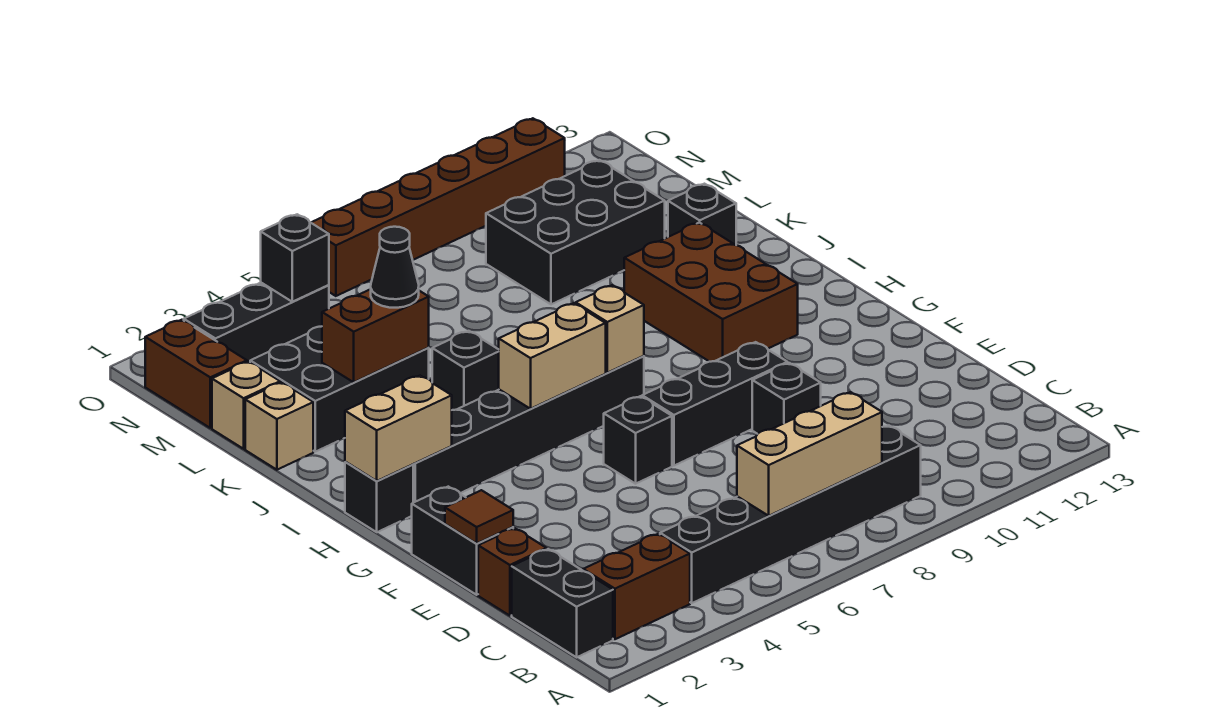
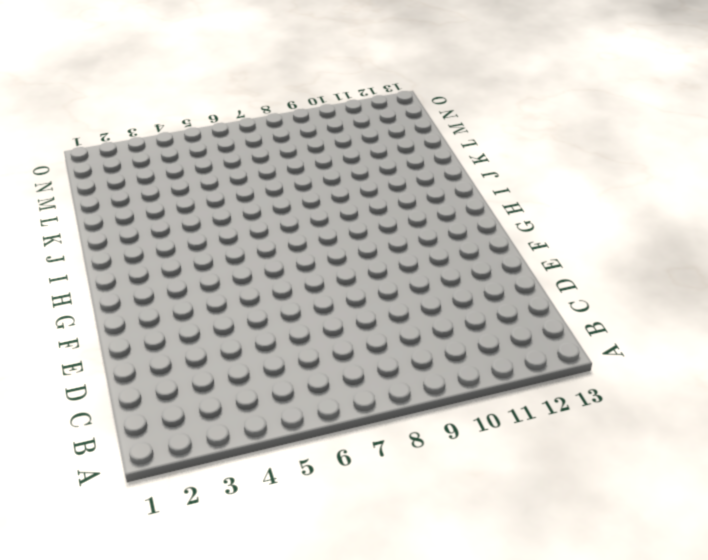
none -> black 1x2 brick [512,549,613,657]
none -> brown 1x2 brick [583,534,690,639]
none -> black 1x6 brick [660,426,921,603]

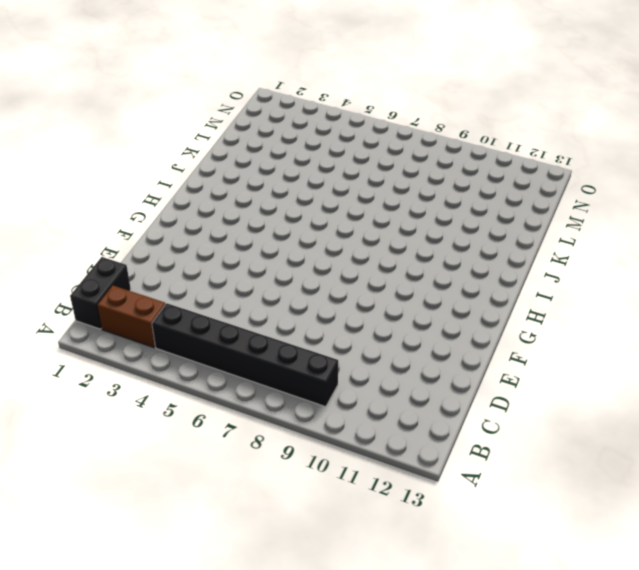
none -> brown 1x1 brick [478,528,547,616]
none -> black 1x2 brick [412,487,513,595]
none -> black 1x1 brick [752,363,821,434]

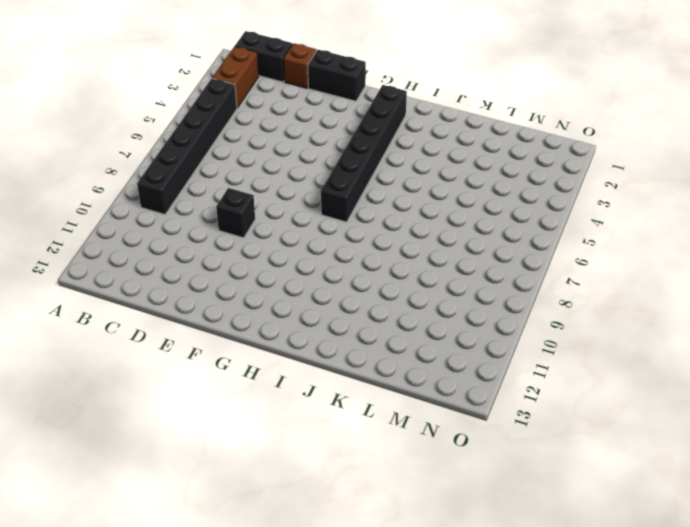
none -> black 1x1 brick [604,396,672,484]
none -> black 1x3 brick [642,342,787,466]
none -> black 1x1 brick [345,462,413,532]

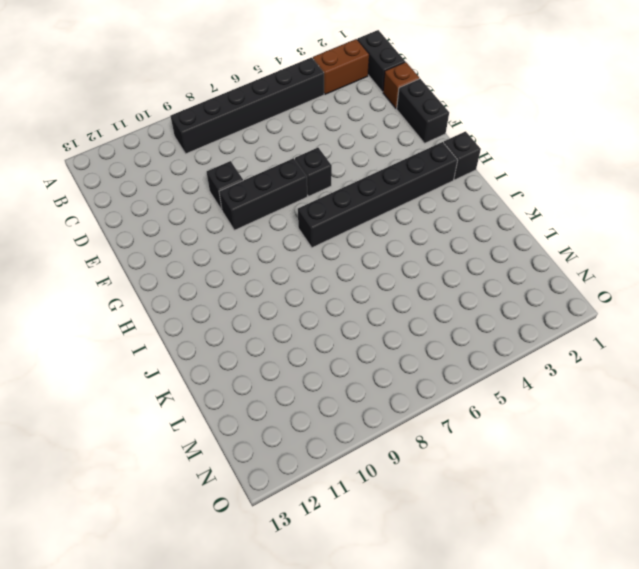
none -> brown 2x3 brick [624,222,798,362]
none -> black 1x1 brick [432,331,499,410]
none -> tan 1x1 brick [245,382,313,470]

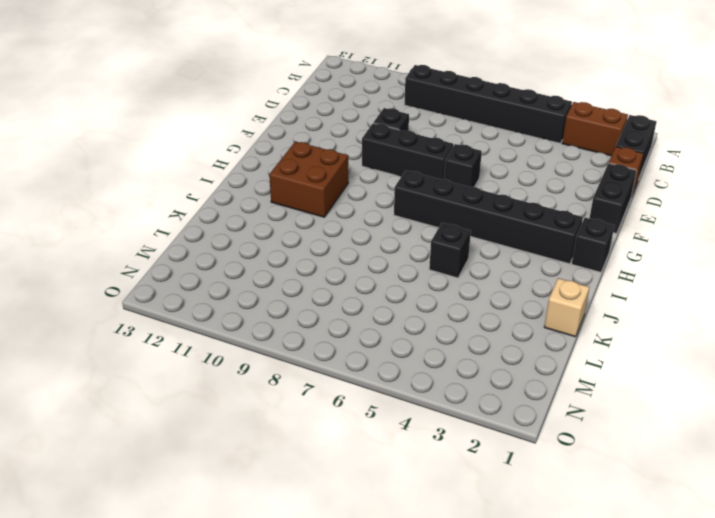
brown 2x2 brick [269,141,348,217] -> brown 2x3 brick [624,222,798,362]
none -> black 2x3 brick [250,327,429,452]
none -> black 1x1 brick [668,184,736,245]
none -> tan 1x1 brick [212,361,280,449]

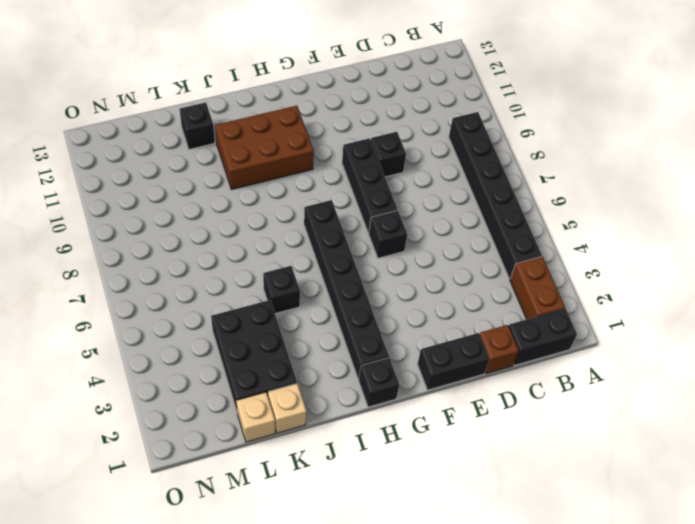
none -> black 2x3 brick [486,160,665,304]
none -> brown 1x2 brick [145,320,247,428]
none -> black 1x3 brick [184,283,329,362]

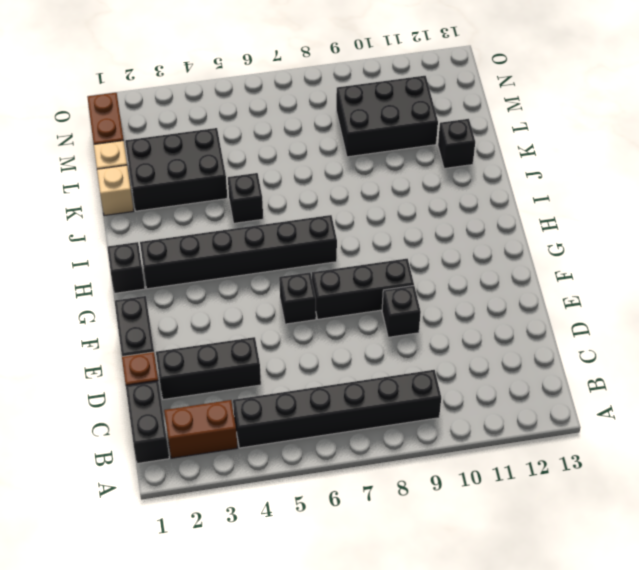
black 1x3 brick [156,337,261,399] -> black 1x3 brick moved to [184,283,329,362]
none -> brown 2x3 brick [624,222,798,362]
none -> brown 1x6 brick [311,118,565,296]
none -> tan 1x3 brick [737,392,882,516]

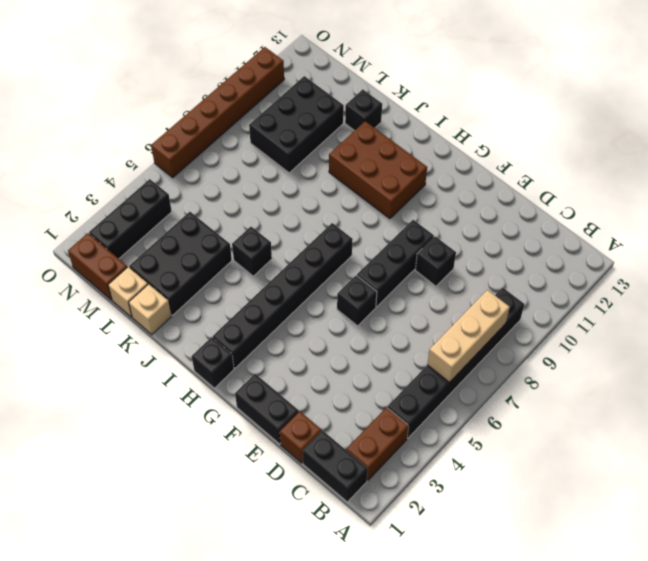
none -> brown 1x1 tile [445,490,513,543]
none -> tan 1x2 brick [345,376,452,481]
none -> tan 1x2 brick [499,303,606,409]

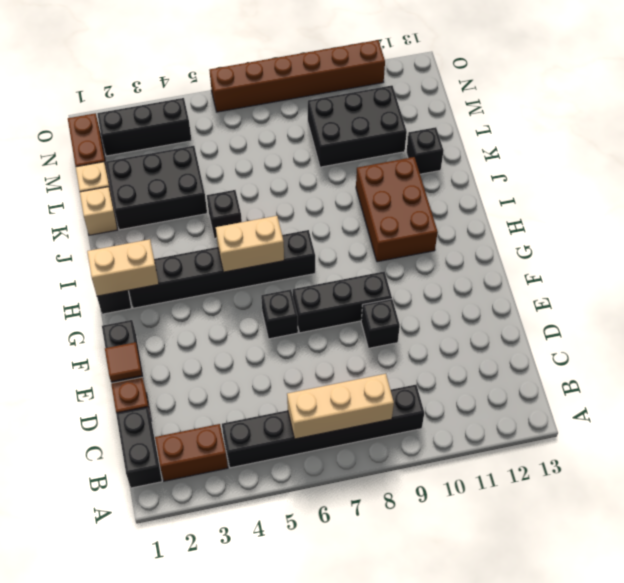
none -> tan 1x1 brick [576,285,644,373]
none -> brown 1x2 brick [322,289,429,382]
none -> black 1x1 brick [261,214,329,302]

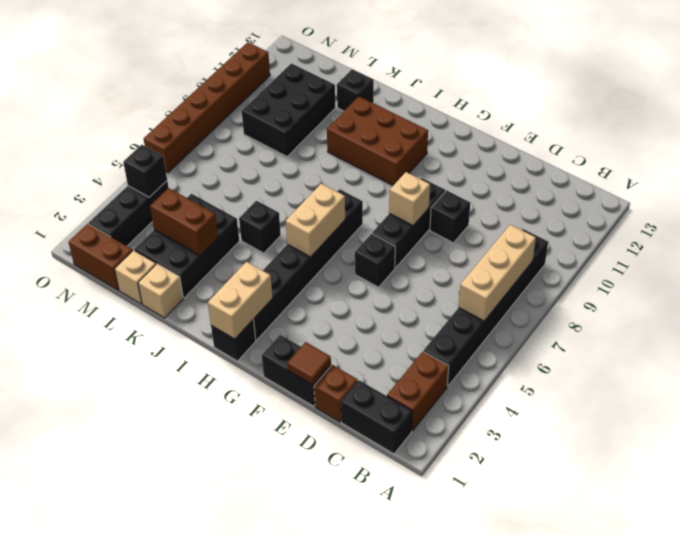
tan 1x1 brick [389,172,430,225] -> tan 1x1 brick moved to [576,285,644,373]
brown 1x2 brick [150,188,218,255] -> brown 1x2 brick turned to [322,289,429,382]
none -> black 1x1 cone [371,227,419,308]

